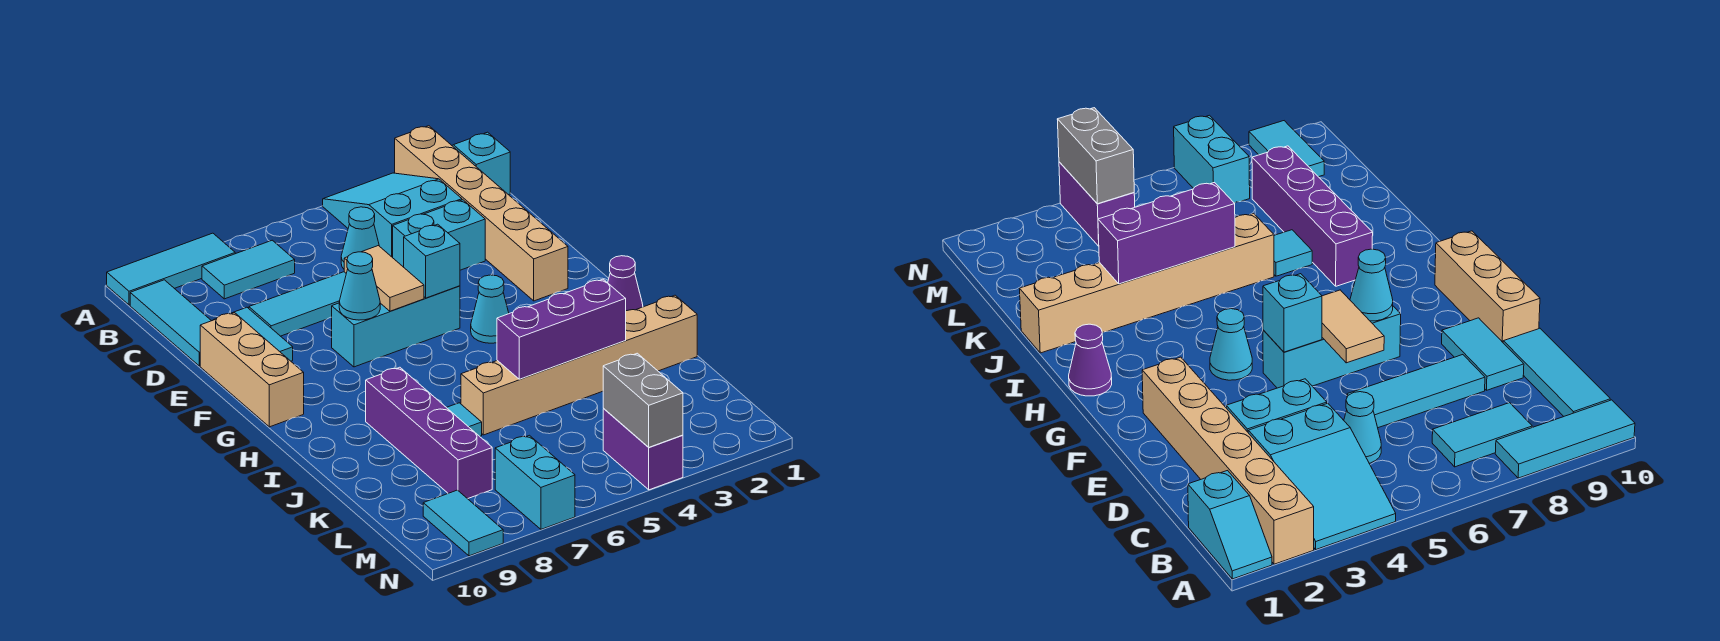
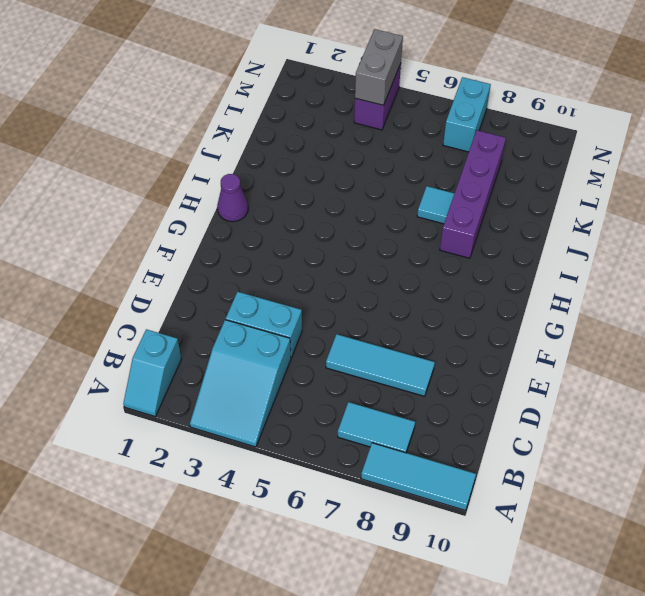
none -> tan 1x6 brick [395,126,568,301]
none -> cyan 1x3 tile [130,280,211,366]
none -> cyan 1x1 cone [341,207,379,269]

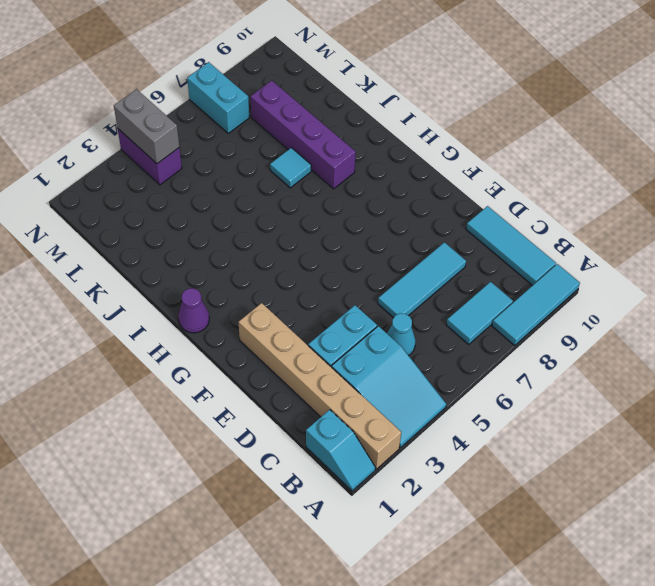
none -> cyan 1x2 tile [214,307,293,361]
none -> tan 1x3 brick [200,313,304,427]
none -> cyan 1x3 brick [332,286,460,367]

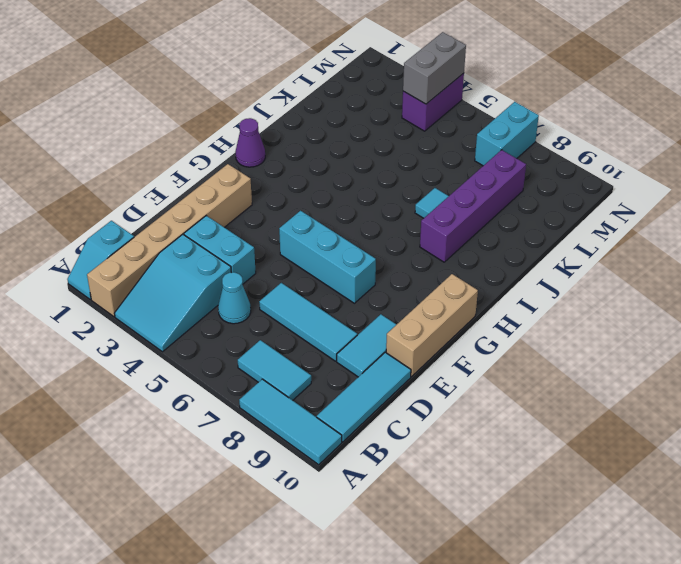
none -> cyan 1x1 cone [471,275,509,343]
none -> tan 1x6 brick [461,295,697,435]
none -> cyan 1x2 tile [423,490,503,556]

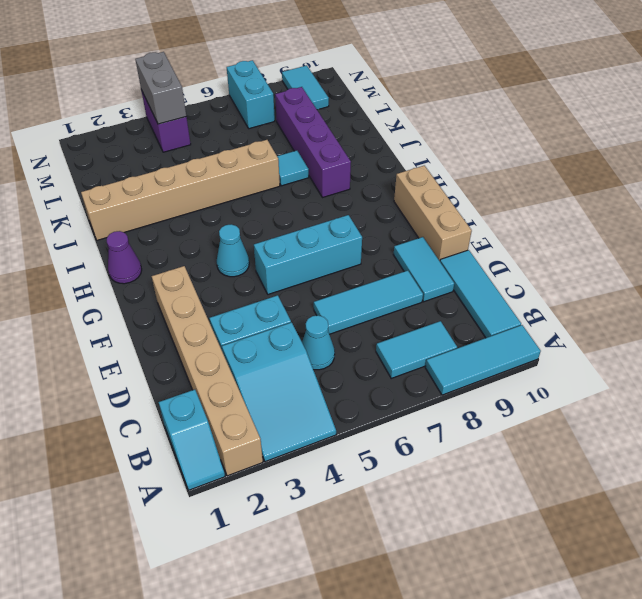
none -> tan 1x2 tile [344,246,424,311]
none -> cyan 1x1 brick [404,224,460,298]
none -> cyan 1x1 cone [339,252,380,320]

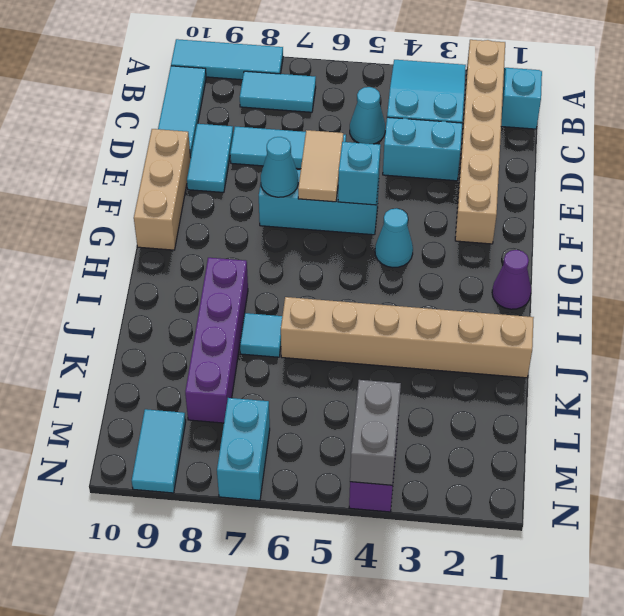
none -> purple 1x3 brick [497,279,626,379]

